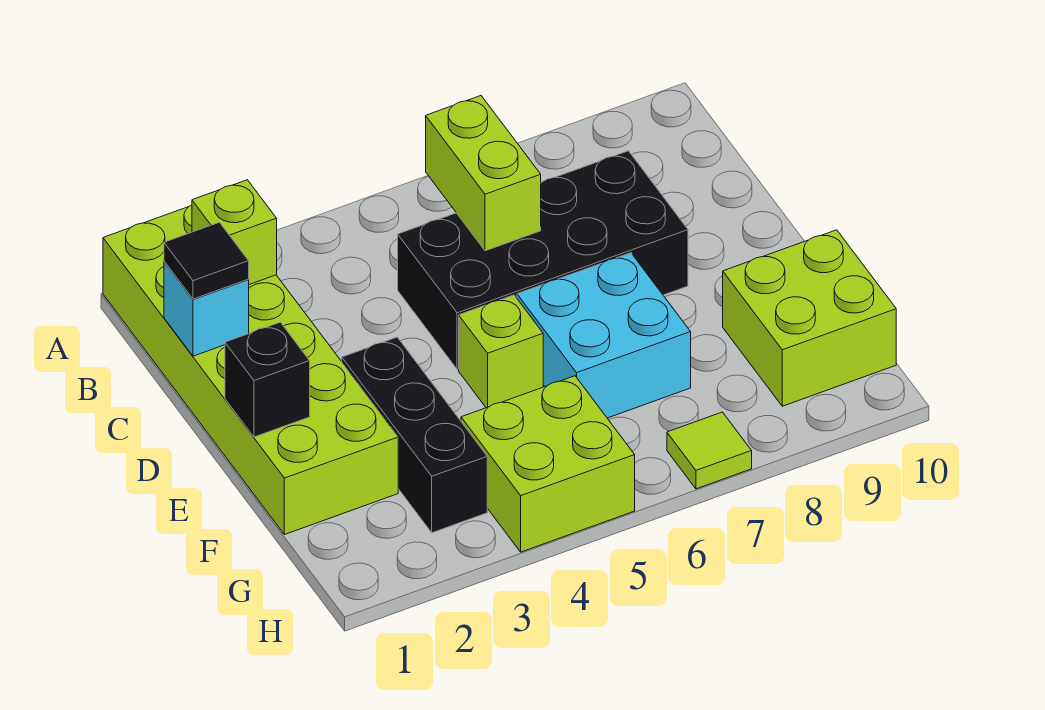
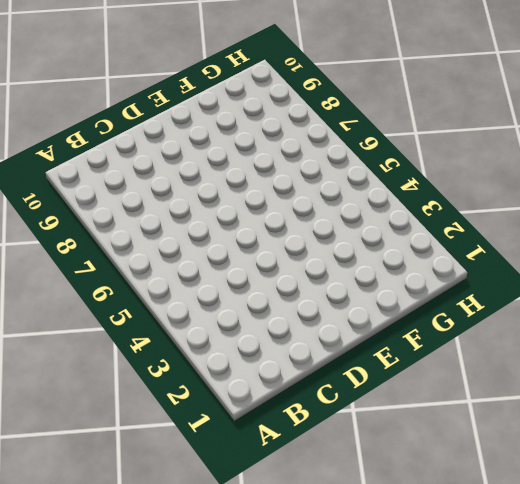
none -> lime 2x6 brick [103,205,398,535]
none -> black 2x4 brick [398,151,688,369]
none -> black 1x3 brick [342,337,487,533]

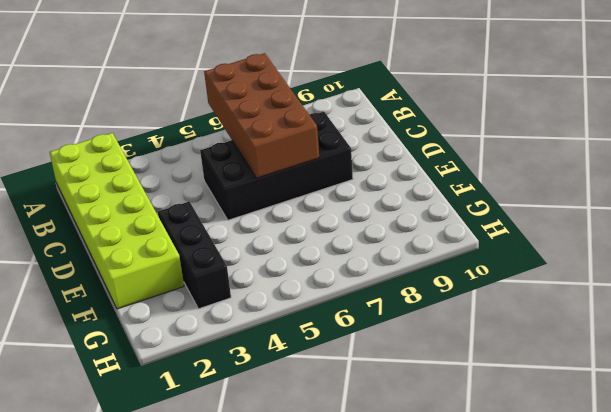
brown 2x4 brick [204,53,319,178] -> lime 1x2 brick [426,96,541,251]
none -> lime 1x1 brick [459,295,543,408]
none -> cyan 2x2 brick [517,253,691,418]
none -> lime 2x2 brick [723,230,896,406]

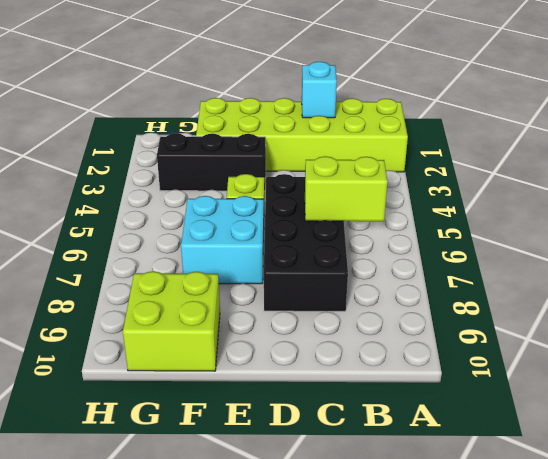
none -> lime 2x2 brick [461,376,635,552]
none -> lime 1x1 tile [667,412,752,489]
none -> lime 1x1 brick [192,180,277,285]

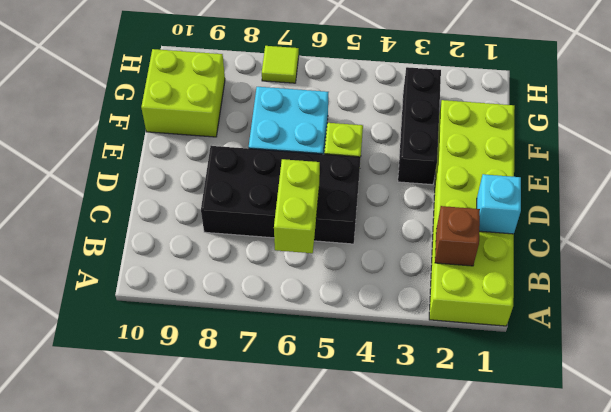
brown 1x1 brick [435,206,480,266] -> lime 1x1 brick [192,180,277,285]
none -> lime 2x2 brick [461,376,635,552]
none -> black 1x1 brick [225,322,310,437]
none -> black 1x1 tile [164,222,249,299]

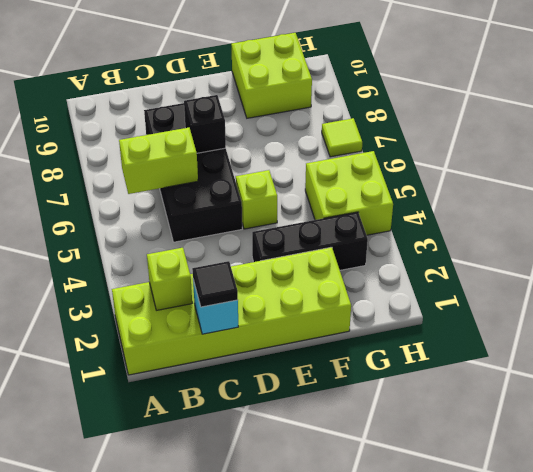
black 1x1 brick [184,95,226,153] -> black 1x1 brick moved to [225,322,310,437]
none -> cyan 2x2 brick [517,253,691,418]

